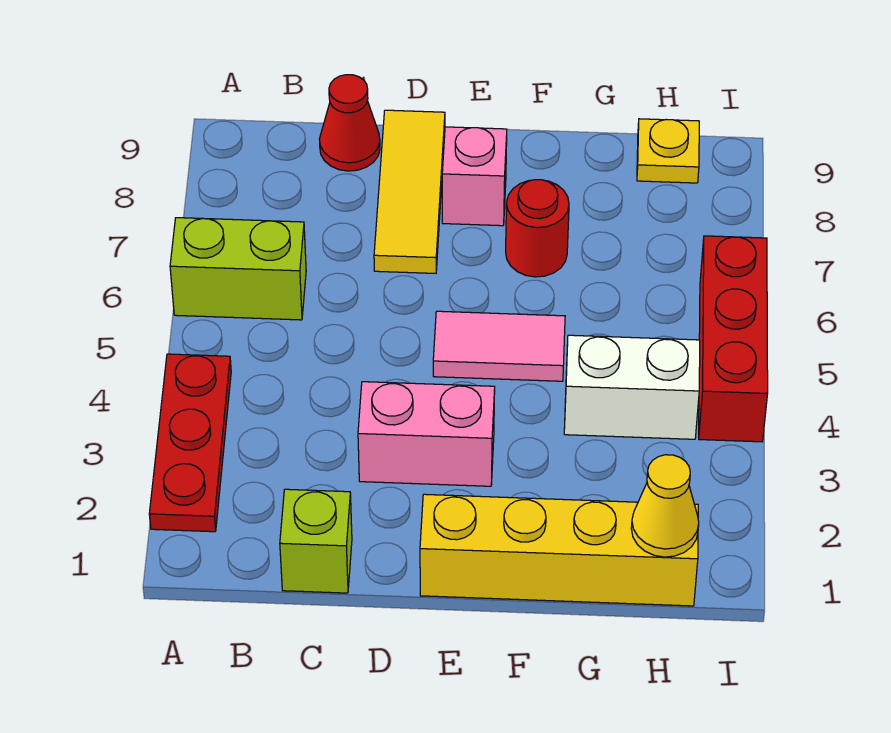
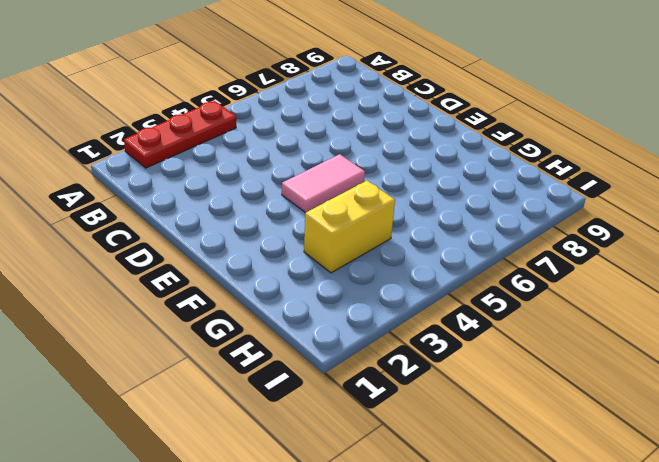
pink 1x2 tile [282,154,365,213] -> pink 1x2 tile turned to [433,311,565,381]
yellow 1x2 brick [304,181,395,273] -> white 1x2 brick [564,335,700,439]
none -> lime 1x2 brick [170,218,306,320]
none -> lime 1x1 brick [280,489,352,593]
none -> red 1x1 cone [320,75,380,171]

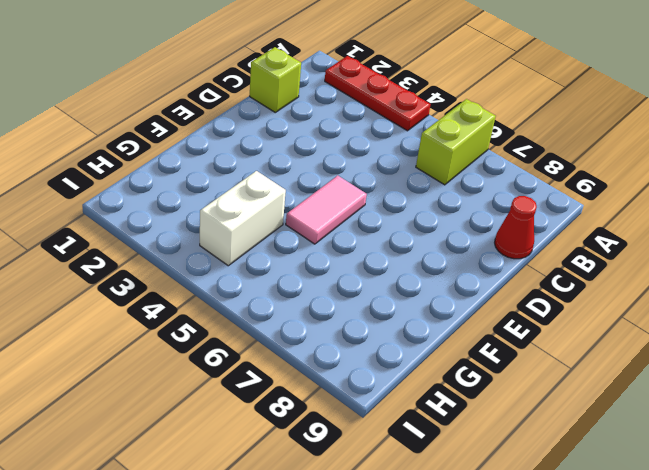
none -> pink 1x2 brick [358,382,495,486]
none -> yellow 1x3 tile [374,110,445,273]
none -> yellow 1x4 brick [420,494,698,606]

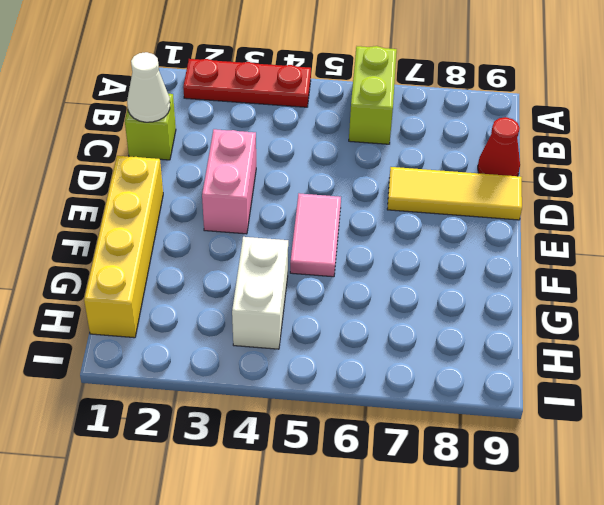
white 1x1 cone [127,52,170,122] -> none
none -> pink 1x1 brick [442,127,507,226]
none -> red 1x1 round brick [506,180,569,277]
none -> yellow 1x1 plate [637,119,699,183]

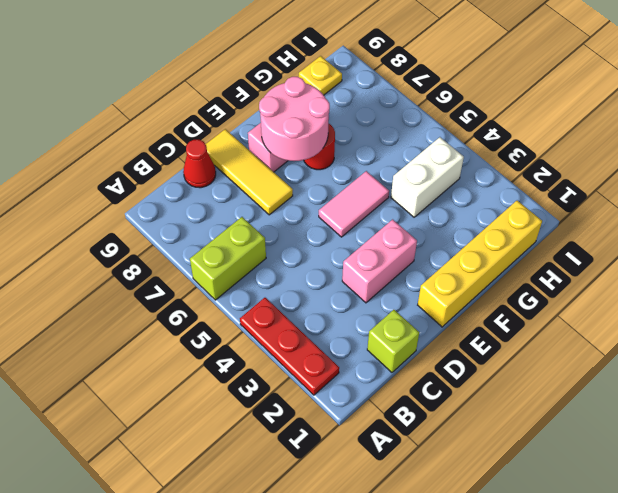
pink 2x2 round brick [259,77,330,161] -> none
none -> red 1x3 brick [699,236,768,442]
none -> yellow 1x1 cone [631,455,699,557]

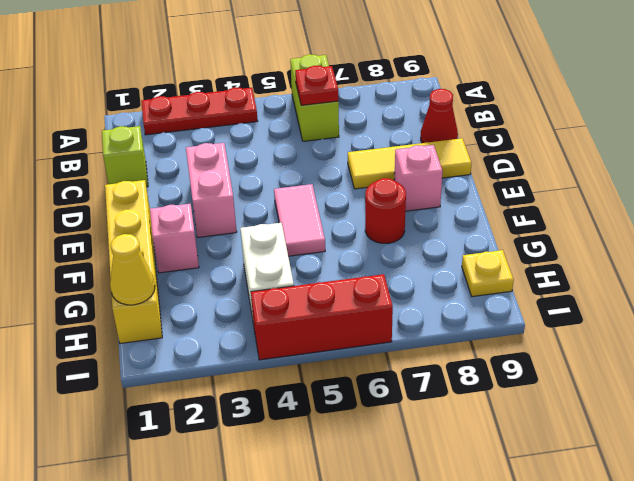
red 1x1 plate [295,66,338,105] -> none
pink 1x1 brick [150,204,199,273] -> none

